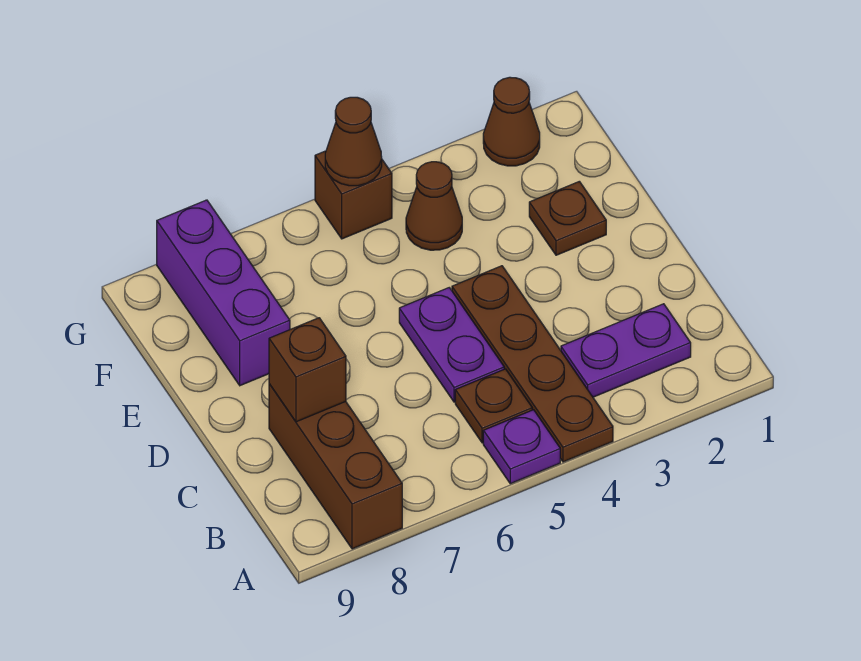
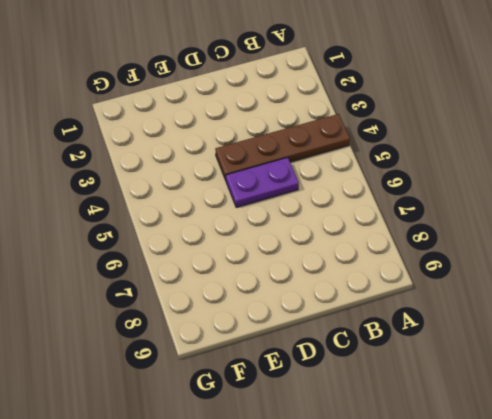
none -> purple 1x1 plate [483,410,560,484]
none -> brown 1x3 brick [269,384,402,549]
none -> purple 1x2 plate [561,304,691,397]

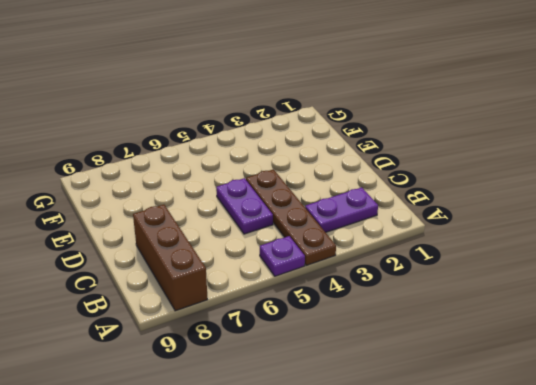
none -> brown 1x1 plate [455,369,532,443]
none -> brown 1x1 plate [529,181,606,255]
none -> purple 1x3 brick [157,200,290,386]

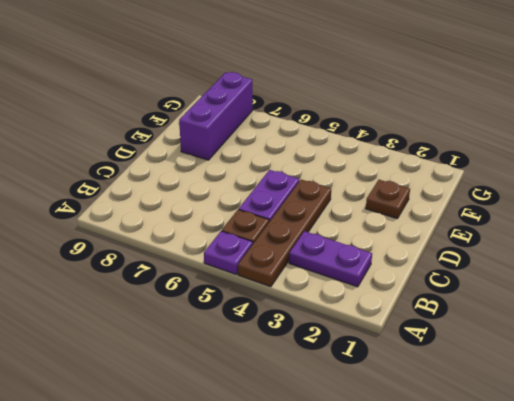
none -> brown 1x3 brick [269,384,402,549]
none -> brown 1x1 cone [406,162,462,250]
none -> brown 1x1 cone [483,77,540,166]

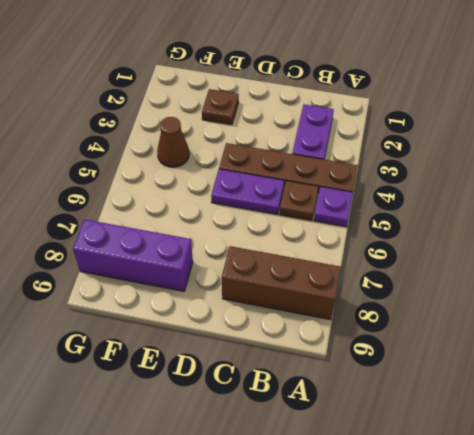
none -> brown 1x1 cone [483,77,540,166]
none -> brown 1x1 brick [315,151,392,239]
none -> brown 1x1 brick [269,318,346,422]

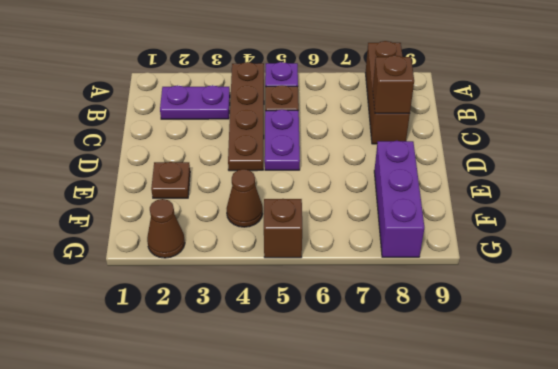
none -> brown 1x1 cone [325,97,382,186]

